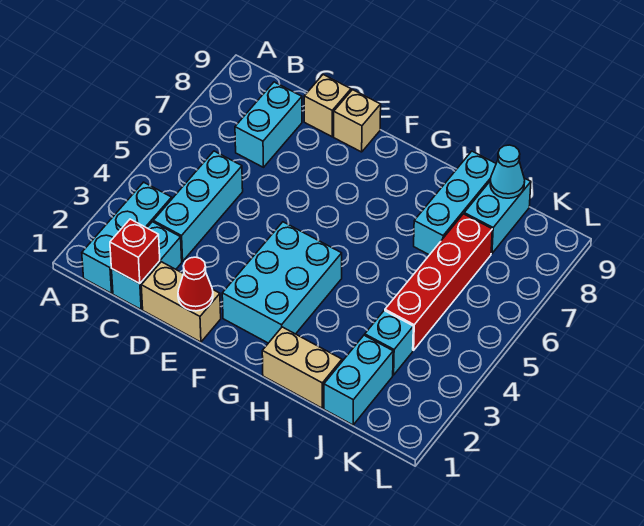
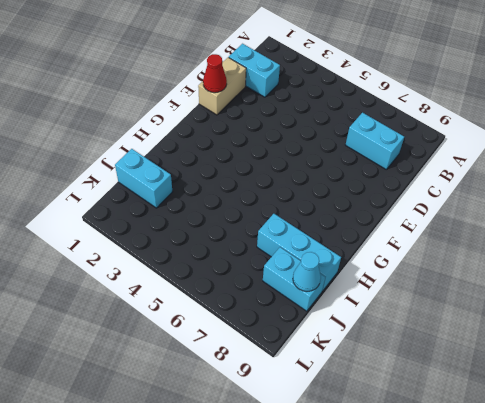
none -> cyan 1x3 brick [82,182,172,293]
none -> cyan 1x3 brick [153,151,243,261]
none -> tan 1x1 brick [304,75,351,137]

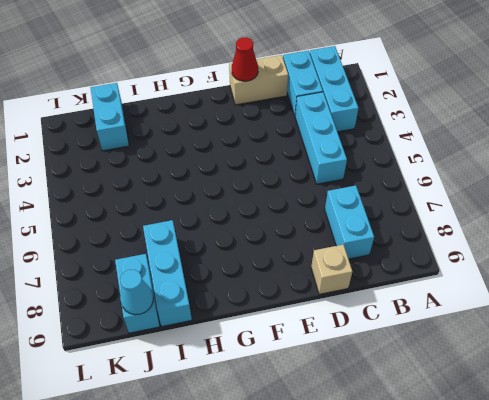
none -> tan 1x1 brick [334,90,381,152]
none -> cyan 2x3 brick [222,222,342,343]
none -> tan 1x2 brick [262,327,342,408]

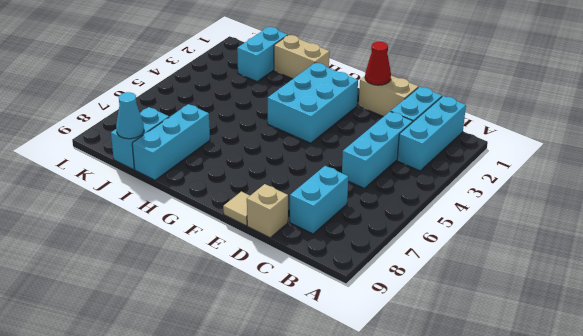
tan 1x1 tile [223,192,250,226] -> tan 1x1 brick [334,90,381,152]
none -> cyan 1x1 brick [365,311,413,375]
none -> red 1x4 brick [385,214,492,350]
none -> red 1x1 brick [110,219,160,284]

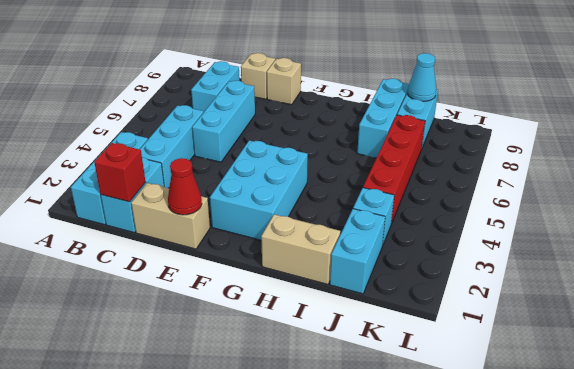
cyan 1x3 brick [192,81,255,162] -> none

